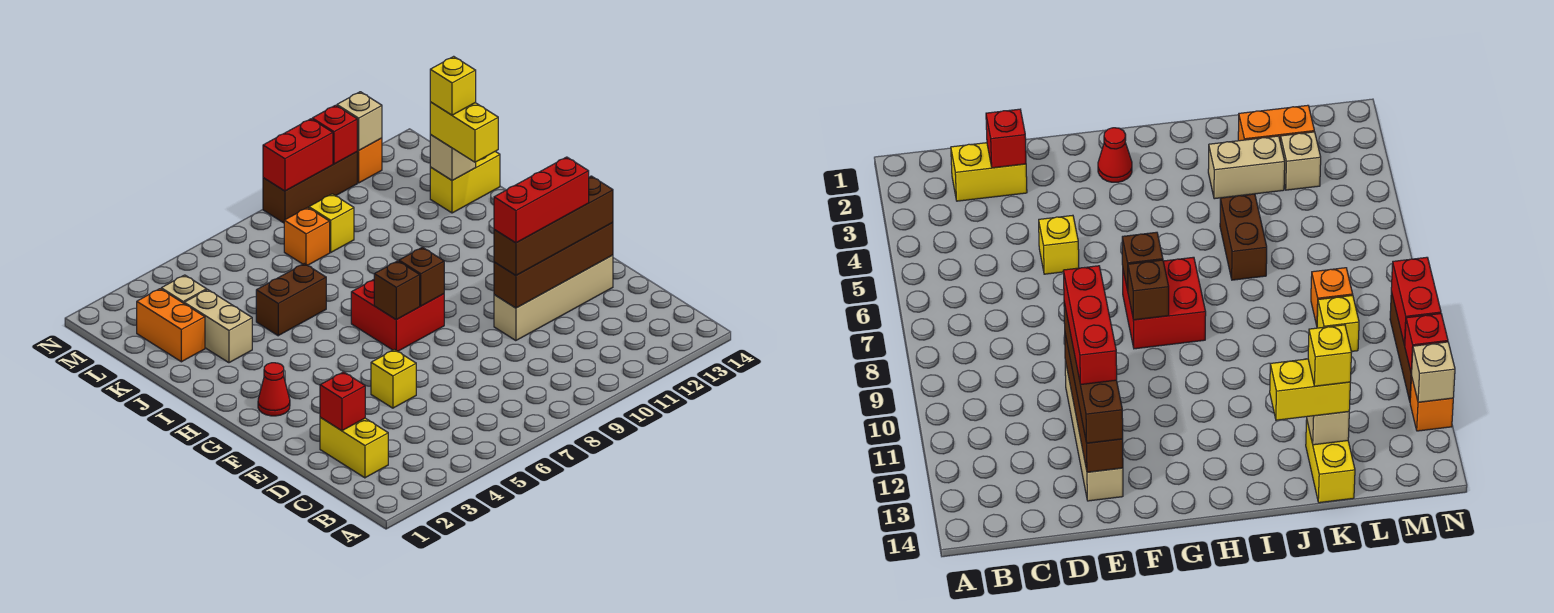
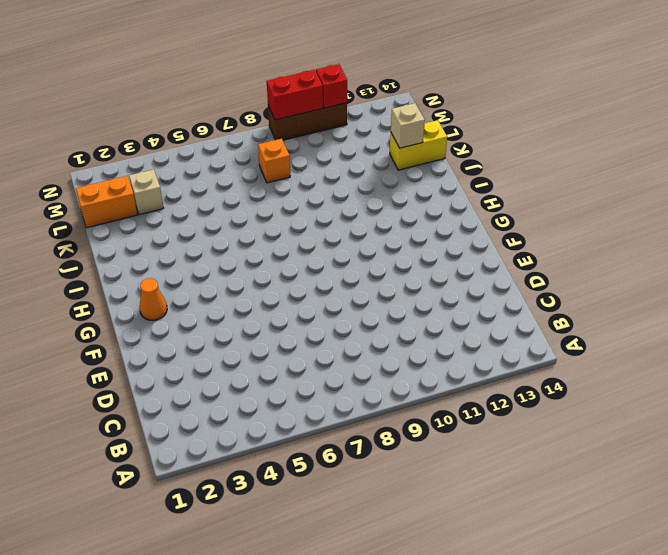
orange 1x1 cone [139,278,167,321] -> red 1x1 cone [258,363,290,416]
orange 1x2 brick [76,176,138,228] -> orange 1x2 brick turned to [137,289,205,362]
none -> yellow 1x2 brick [320,417,388,478]
none -> yellow 1x1 brick [371,350,416,408]
none -> tan 1x4 brick [494,255,613,341]

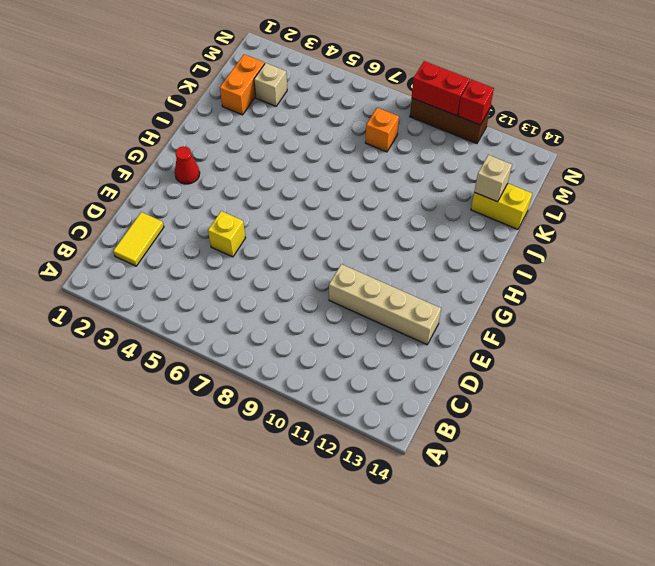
yellow 1x2 tile [113,212,164,266] -> yellow 1x2 brick [320,417,388,478]
none -> red 2x2 brick [351,280,444,351]
none -> tan 1x2 brick [184,290,252,363]
none -> brown 1x2 brick [256,263,326,336]

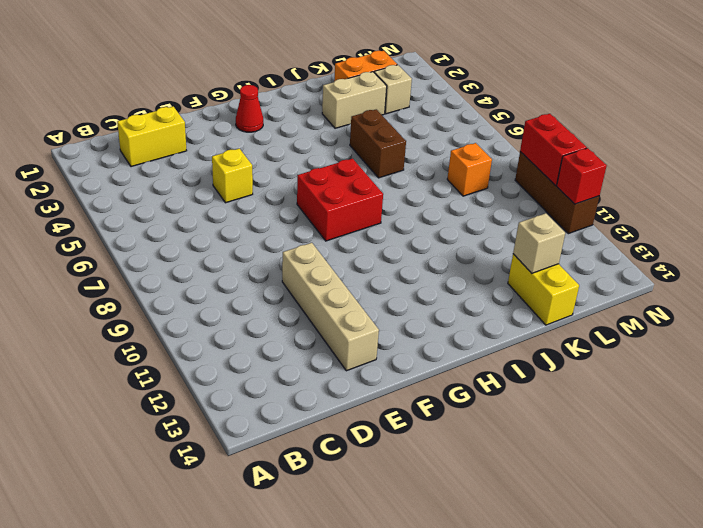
none -> yellow 1x1 brick [309,194,354,252]
none -> orange 1x1 brick [357,138,382,183]
none -> red 1x1 brick [320,372,365,431]

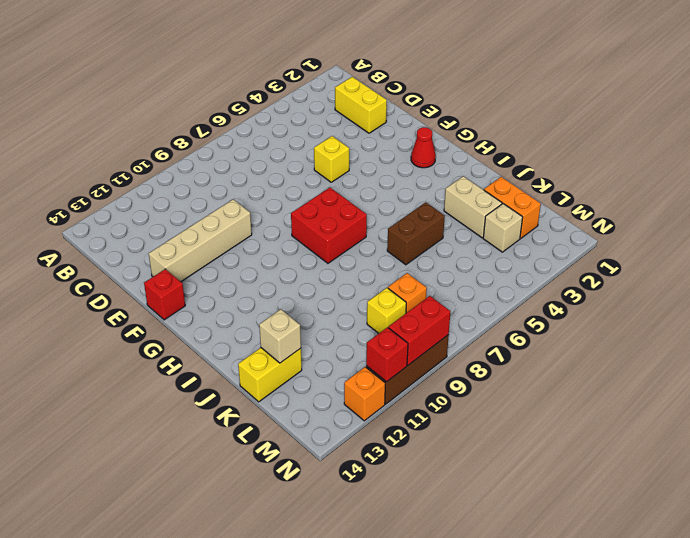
red 1x1 brick [144,269,185,320] -> red 1x1 brick moved to [320,372,365,431]
none -> brown 1x4 brick [494,223,613,308]
none -> brown 1x1 brick [374,261,420,320]
none -> brown 1x1 brick [399,247,444,306]

